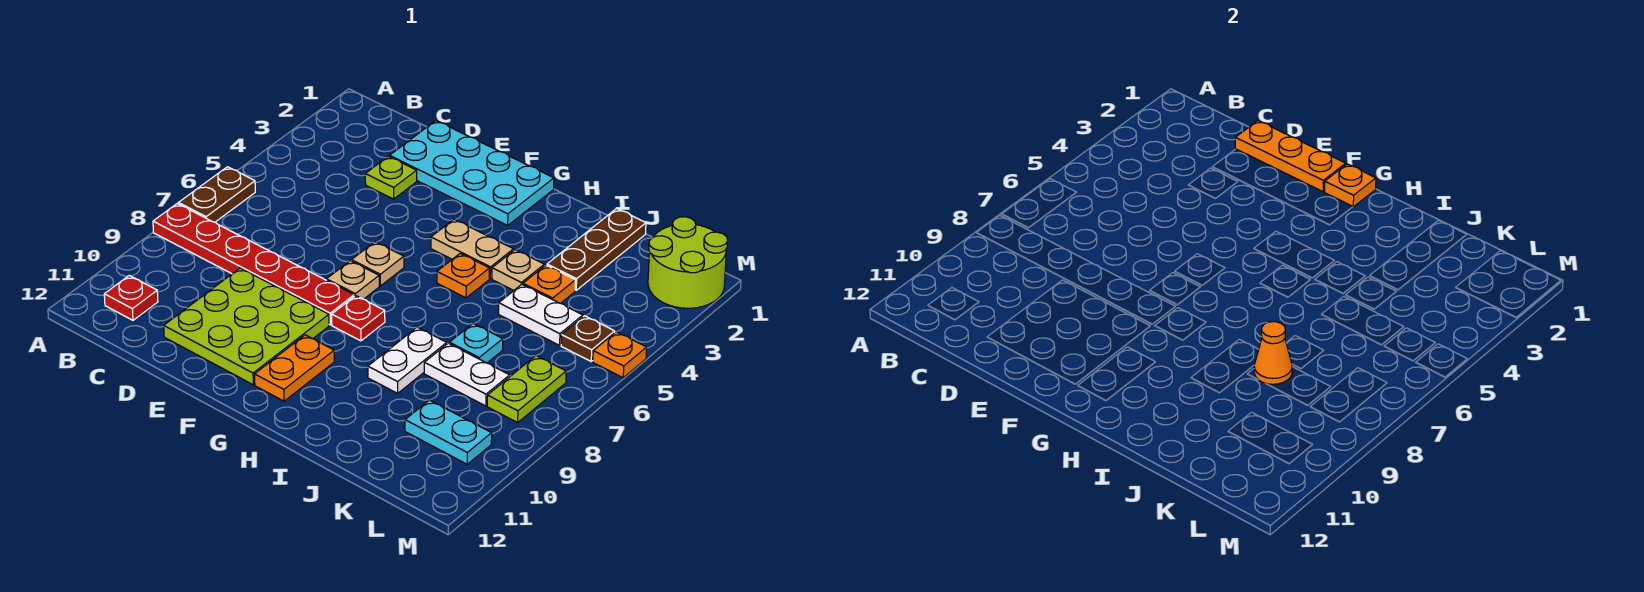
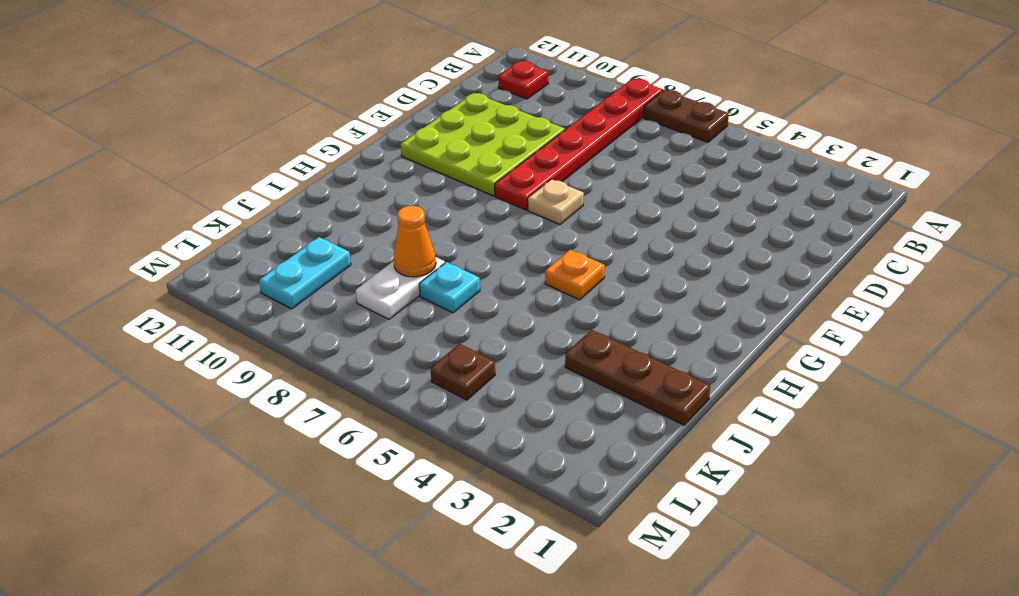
none -> cyan 2x4 plate [390,121,554,225]
none -> lime 1x1 plate [365,156,417,199]
none -> tan 1x1 plate [352,242,404,286]

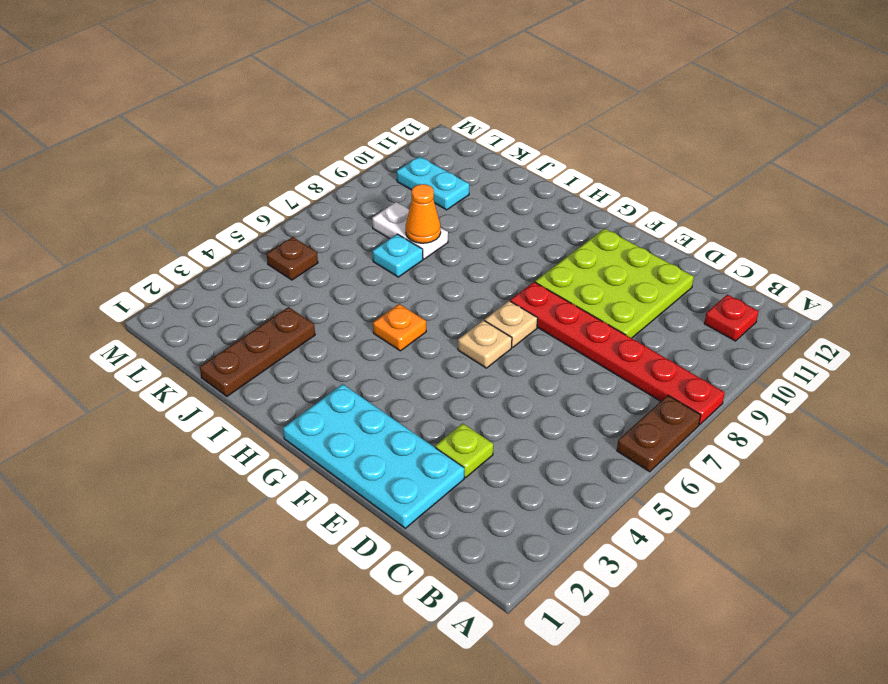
none -> tan 1x2 plate [431,219,513,278]
none -> red 1x1 plate [332,296,385,341]
none -> orange 1x2 plate [255,335,334,401]

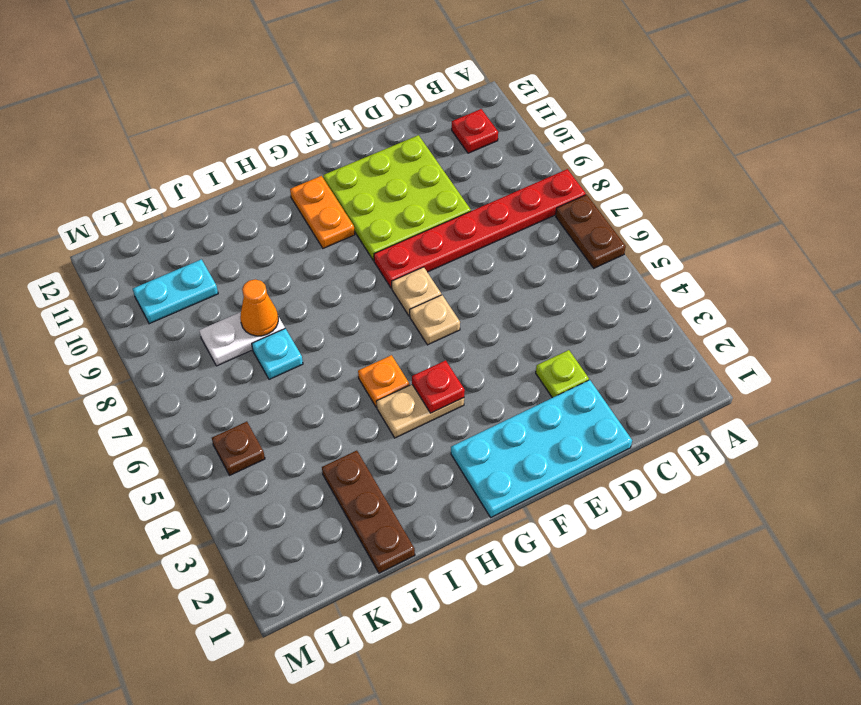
red 1x1 plate [412,360,465,413] -> red 1x1 plate moved to [332,296,385,341]
none -> tan 1x1 plate [492,250,544,290]
none -> white 1x2 plate [368,327,447,393]
none -> orange 1x1 plate [523,265,575,303]

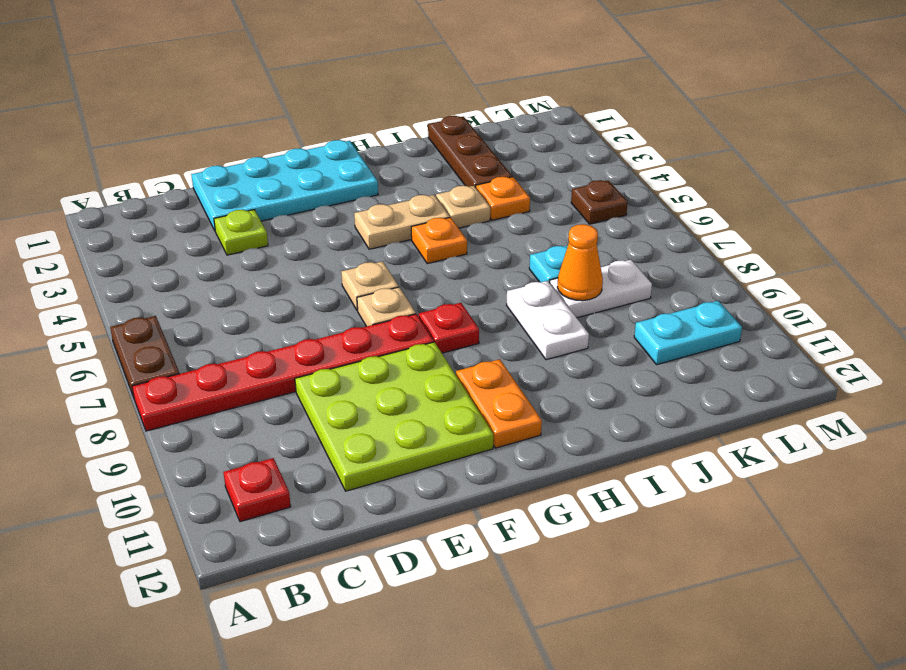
none -> white 1x2 plate [499,284,583,345]
none -> lime 2x2 round brick [648,217,728,308]
none -> lime 1x2 plate [487,356,566,423]

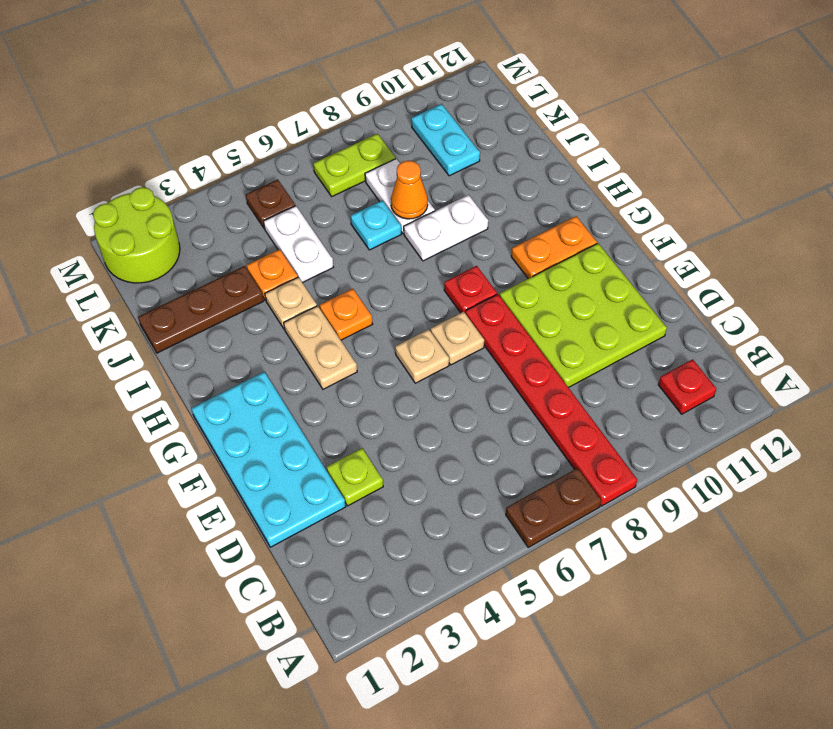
none -> orange 1x1 plate [593,332,647,378]
none -> orange 1x3 plate [1235,121,1346,192]
none -> orange 1x1 plate [1325,164,1376,207]

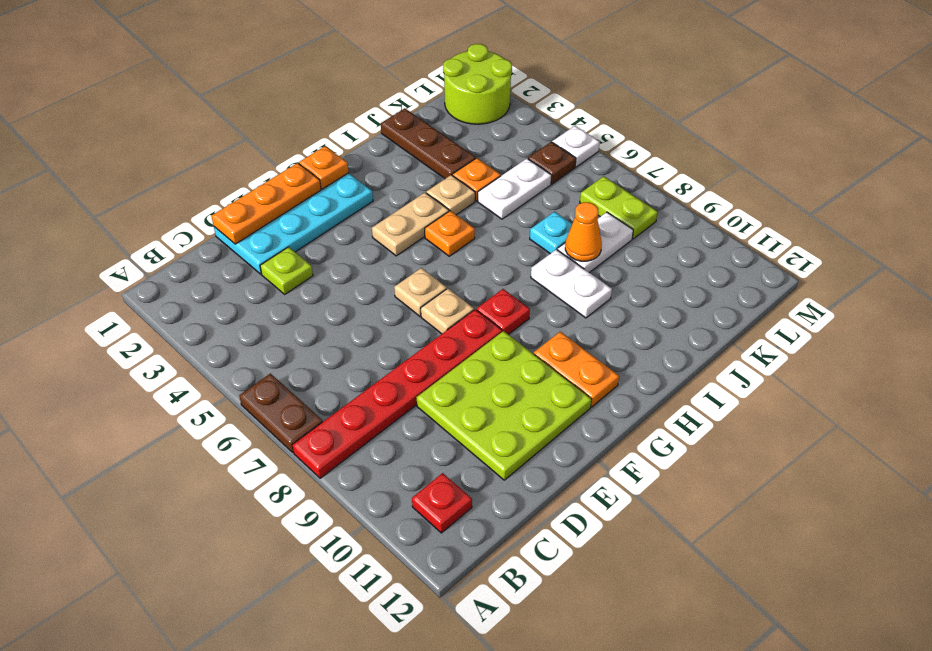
white 1x1 plate [552,126,599,167] -> orange 1x1 plate [593,332,647,378]
none -> cyan 1x2 plate [405,400,492,464]

